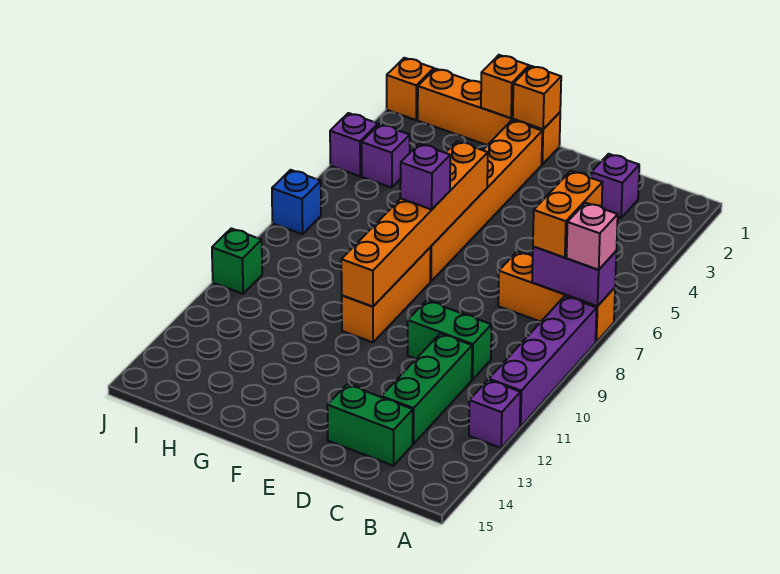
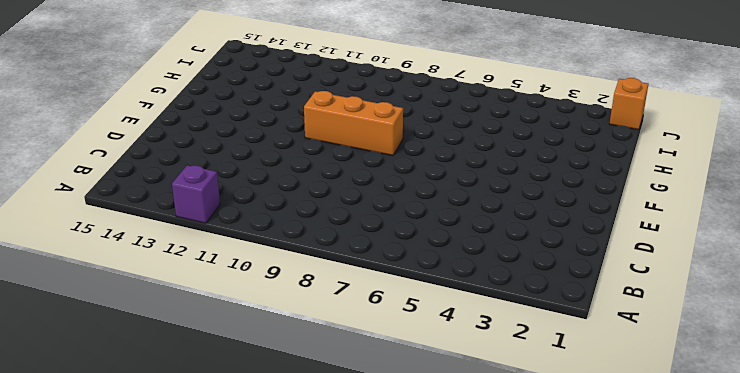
none -> orange 1x3 brick [498,252,615,342]
none -> purple 1x4 brick [489,296,597,426]
none -> purple 1x1 brick [591,154,639,218]

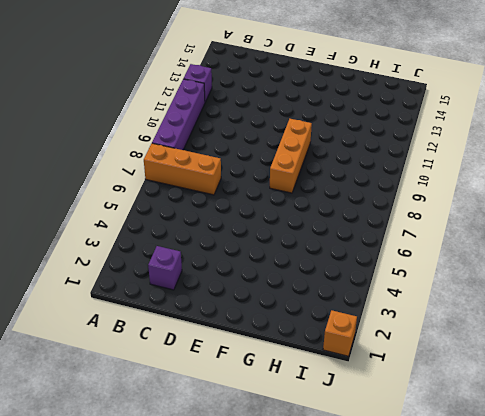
none -> green 1x2 brick [408,301,491,380]
none -> green 1x3 brick [382,333,472,444]
none -> green 1x2 brick [327,384,413,466]

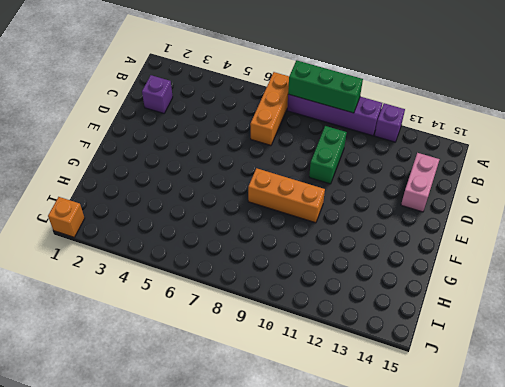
green 1x3 brick [288,60,363,113] -> green 1x3 brick moved to [382,333,472,444]
pink 1x2 brick [401,153,440,212] -> green 1x2 brick [327,384,413,466]
none -> orange 1x4 brick [418,69,560,164]
none -> orange 1x6 brick [430,120,542,281]
none -> purple 1x1 brick [362,124,410,188]

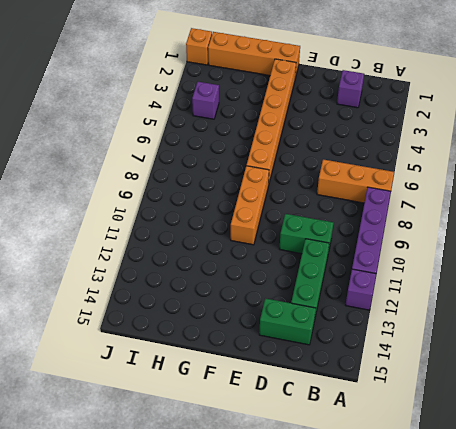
none -> purple 1x1 brick [330,113,378,176]
none -> blue 1x1 brick [272,170,321,234]
none -> green 1x1 brick [212,228,262,294]

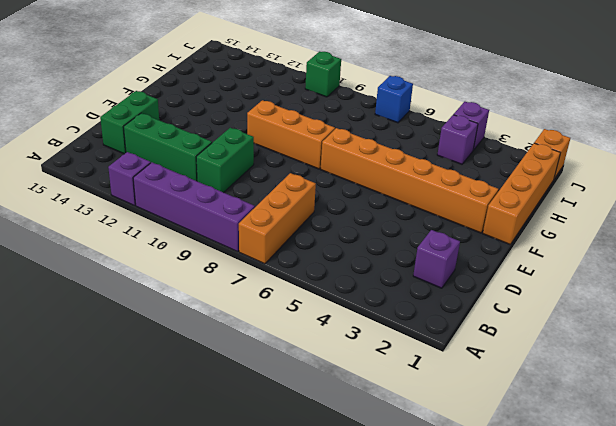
none -> purple 1x2 brick [532,246,616,306]
none -> orange 1x1 brick [513,66,561,129]
none -> orange 1x6 brick [341,141,488,307]

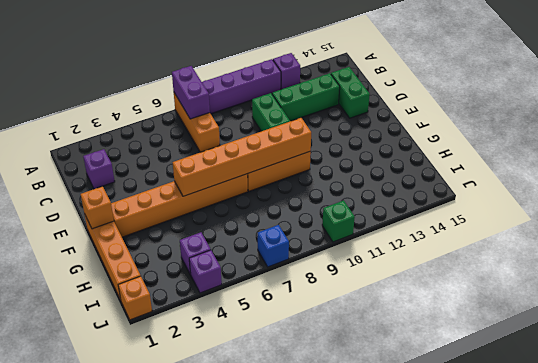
none -> orange 1x1 brick [481,55,529,118]
none -> pink 1x1 brick [567,203,618,270]
none -> orange 1x2 brick [533,171,602,258]

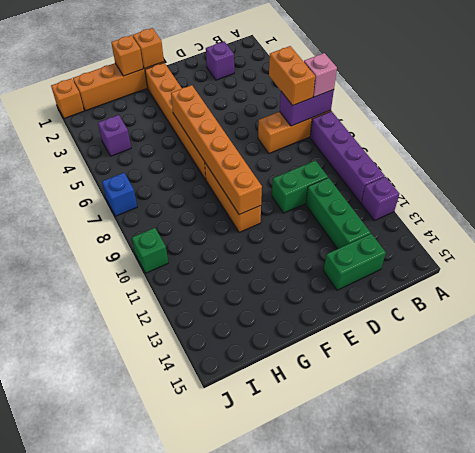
none -> purple 1x1 brick [330,113,378,176]
none -> purple 1x1 brick [400,144,450,209]

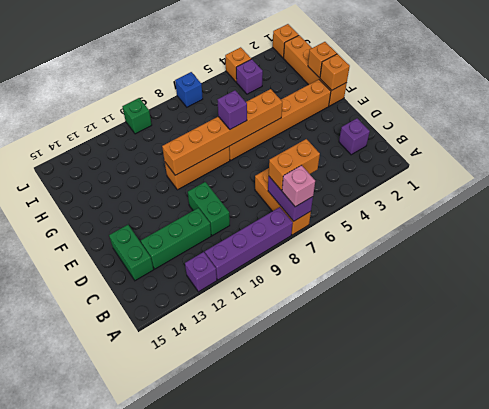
orange 1x1 brick [225,47,251,82] -> purple 1x1 brick [330,113,378,176]

